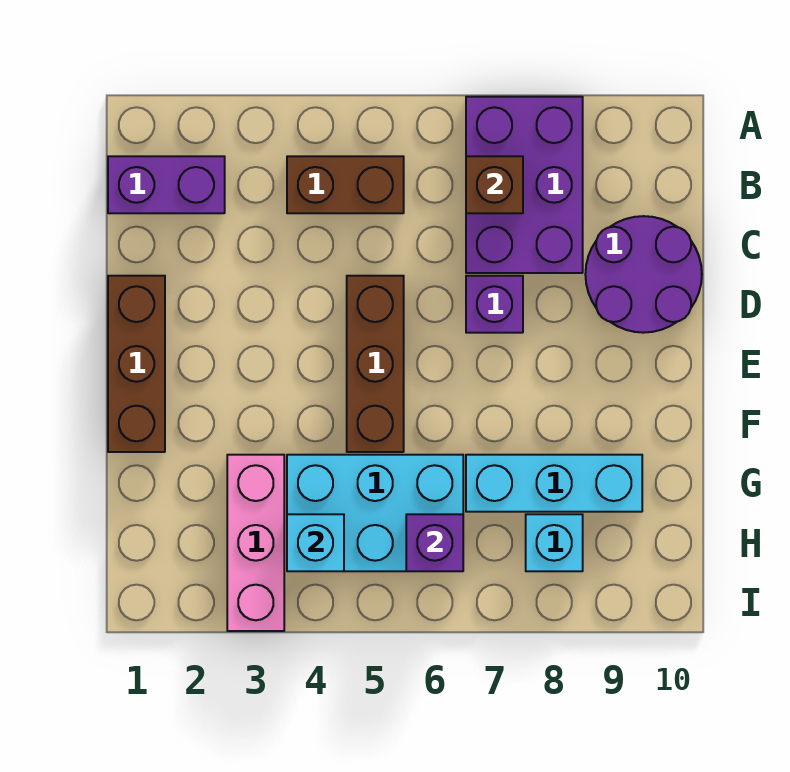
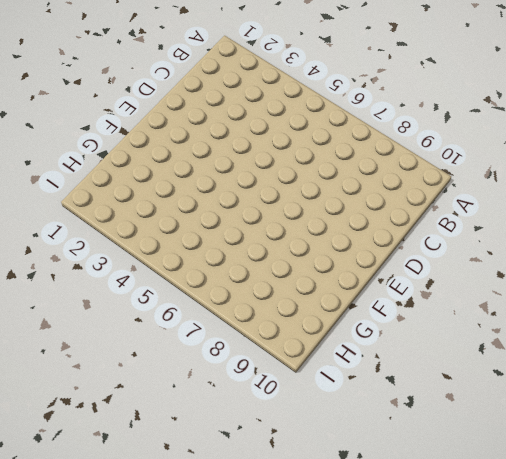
none -> purple 2x3 brick [466,97,583,273]
none -> purple 1x2 brick [108,156,225,213]
none -> brown 1x2 brick [287,156,404,213]

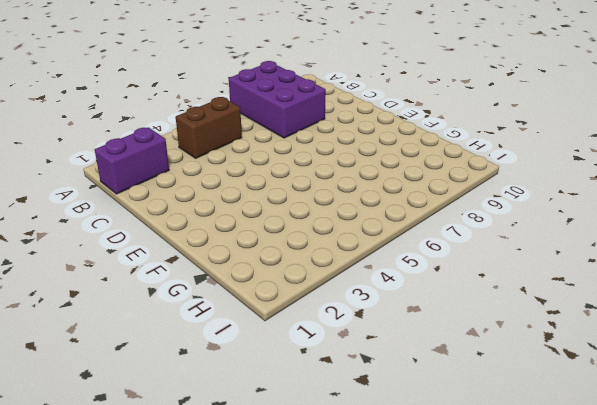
none -> purple 2x2 round brick [585,216,702,333]
none -> brown 1x3 brick [108,276,165,452]
none -> brown 1x3 brick [347,276,404,452]

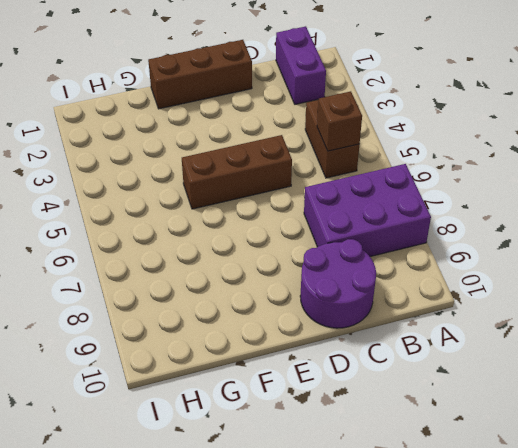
brown 1x1 brick [317,91,362,151] -> brown 1x1 brick moved to [466,156,523,213]
none -> purple 1x1 brick [466,276,523,333]
none -> pink 1x3 brick [227,455,284,631]
none -> cyan 2x3 brick [287,455,463,571]

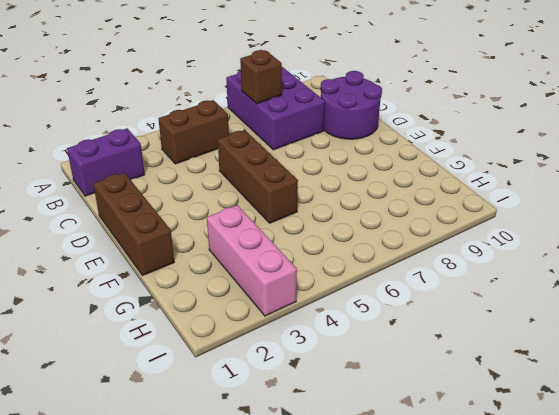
none -> purple 1x1 brick [466,276,523,333]
none -> cyan 2x3 brick [287,455,463,571]
none -> cyan 1x3 brick [466,455,642,512]

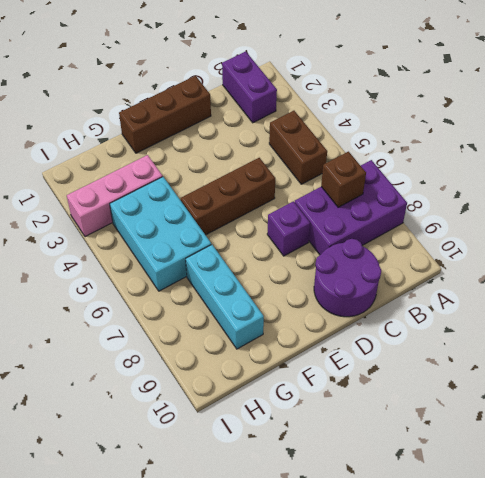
none -> cyan 1x1 brick [526,514,583,571]
none -> cyan 1x1 brick [287,514,344,571]
none -> purple 1x1 brick [406,514,463,571]

